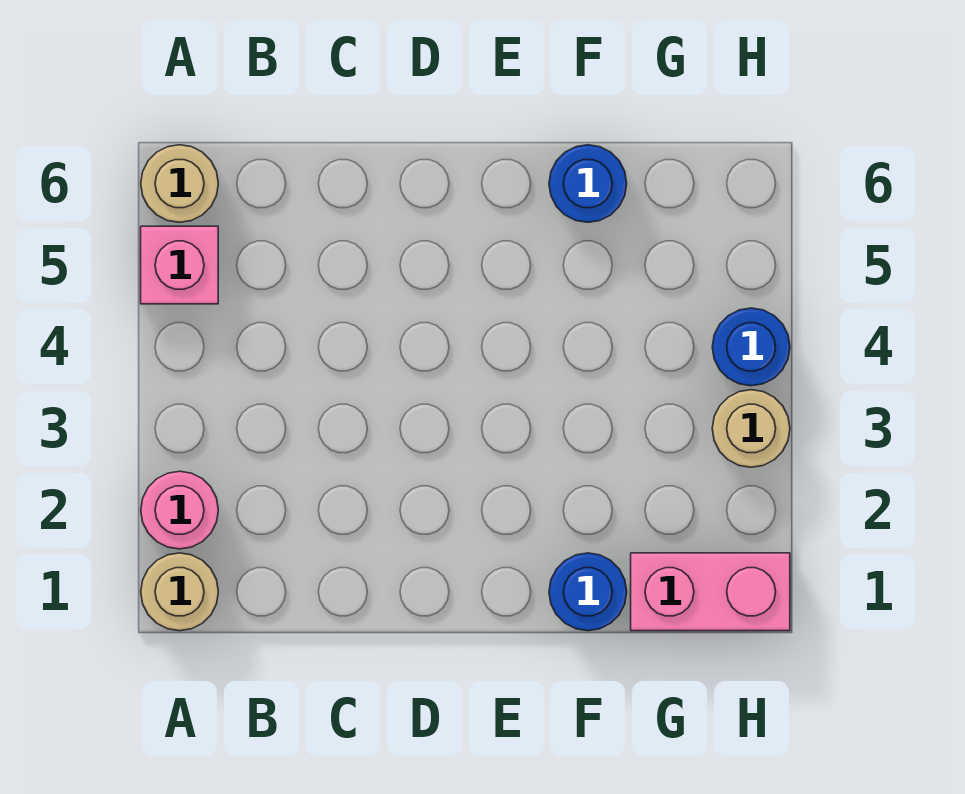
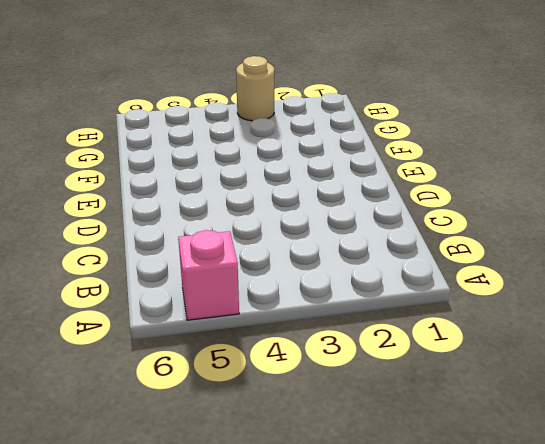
none -> tan 1x1 round brick [141,553,218,631]
none -> pink 1x1 round brick [141,471,218,549]

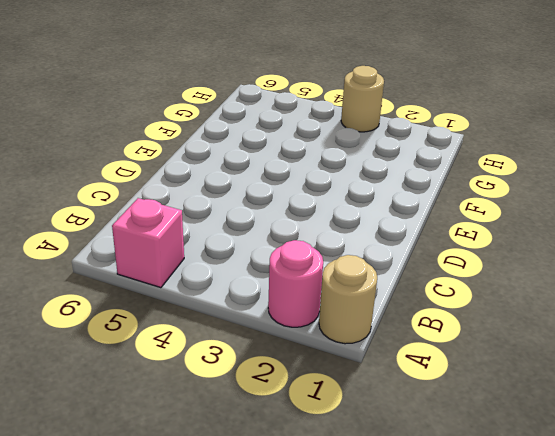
none -> tan 1x1 round brick [141,145,218,222]
none -> blue 1x1 round brick [549,553,627,631]

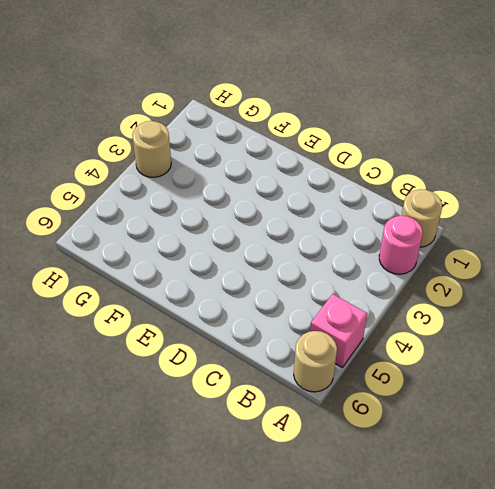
none -> blue 1x1 round brick [549,553,627,631]
none -> blue 1x1 round brick [549,145,627,222]

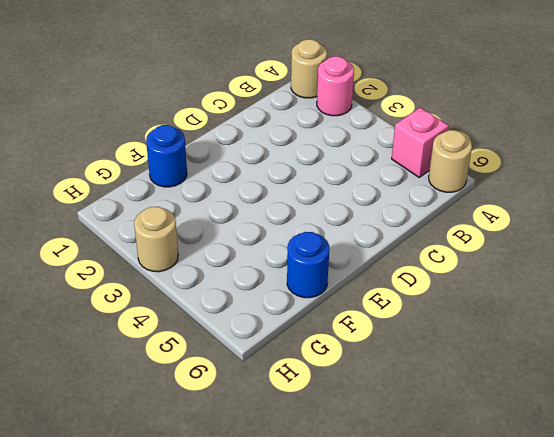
none -> pink 1x2 brick [631,553,790,631]
none -> blue 1x1 round brick [712,308,790,386]

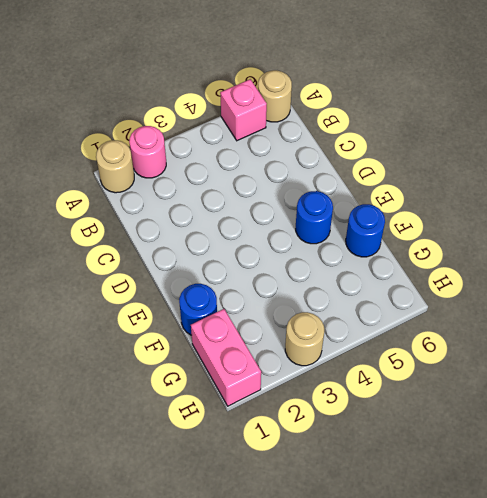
blue 1x1 round brick [296,191,333,244] -> blue 1x1 round brick moved to [712,308,790,386]

